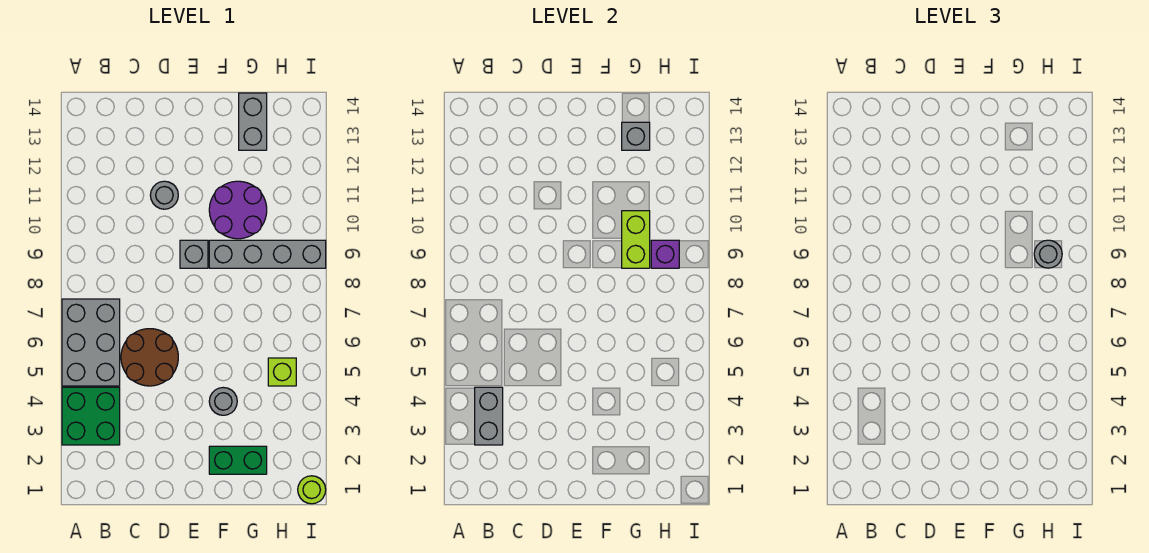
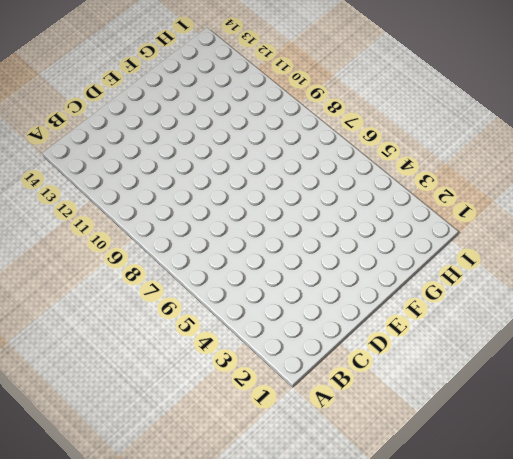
none -> green 2x2 brick [62,387,120,445]
none -> grey 2x3 brick [62,299,120,386]
none -> brown 2x2 round brick [121,329,178,386]

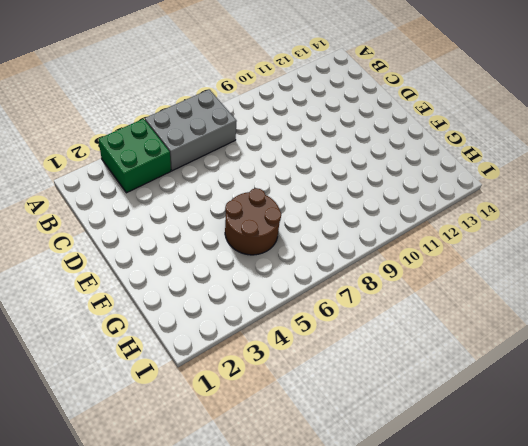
brown 2x2 round brick [225,188,281,255] -> brown 2x2 round brick moved to [121,329,178,386]
none -> grey 1x1 round brick [150,181,178,209]
none -> grey 1x1 brick [180,240,208,268]
none -> green 1x2 brick [209,446,267,474]

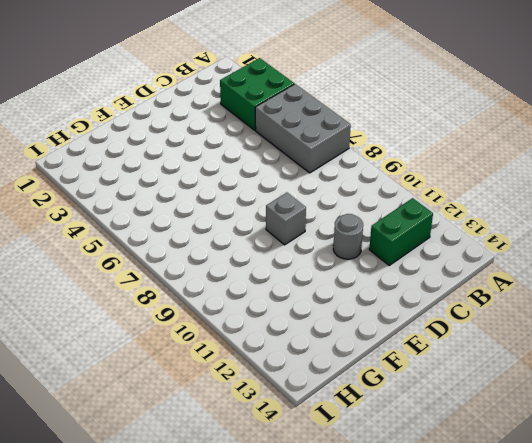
green 1x2 brick [369,198,433,265] -> green 1x2 brick moved to [209,446,267,474]
none -> brown 2x2 round brick [121,329,178,386]
none -> grey 1x1 round brick [209,387,237,415]
none -> grey 1x4 brick [209,240,326,268]

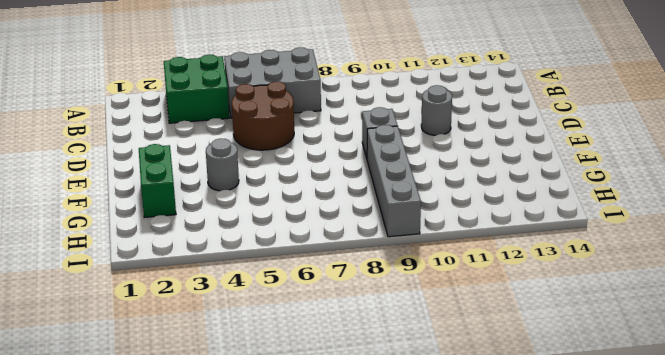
none -> purple 2x2 round brick [209,181,267,239]
none -> grey 1x2 brick [239,93,267,150]
none -> lime 1x1 brick [268,358,296,386]

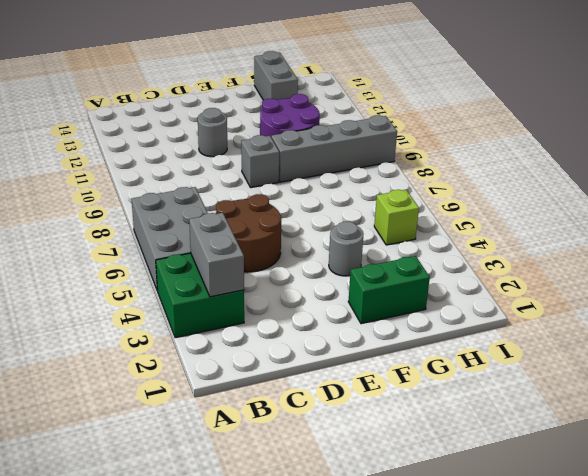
none -> lime 1x1 round brick [298,476,326,504]
none -> lime 1x2 brick [622,211,650,268]
none -> grey 1x1 brick [622,122,650,150]

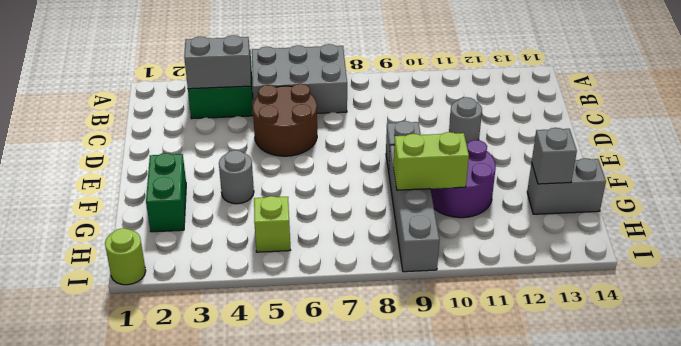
none -> purple 1x1 brick [651,240,679,268]
none -> grey 1x1 round brick [1034,240,1062,268]

